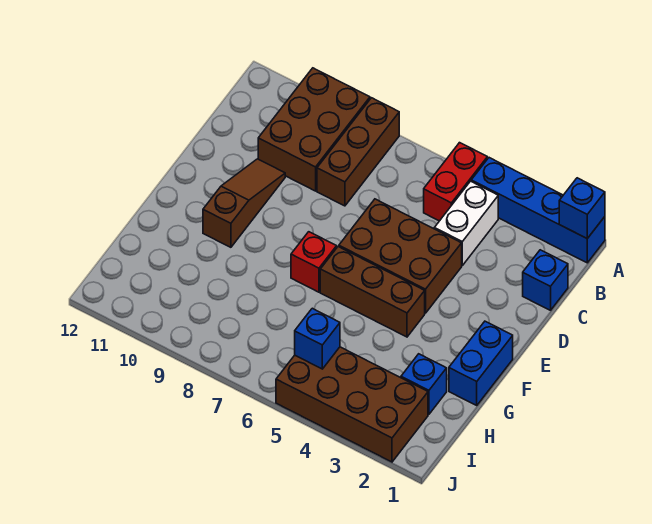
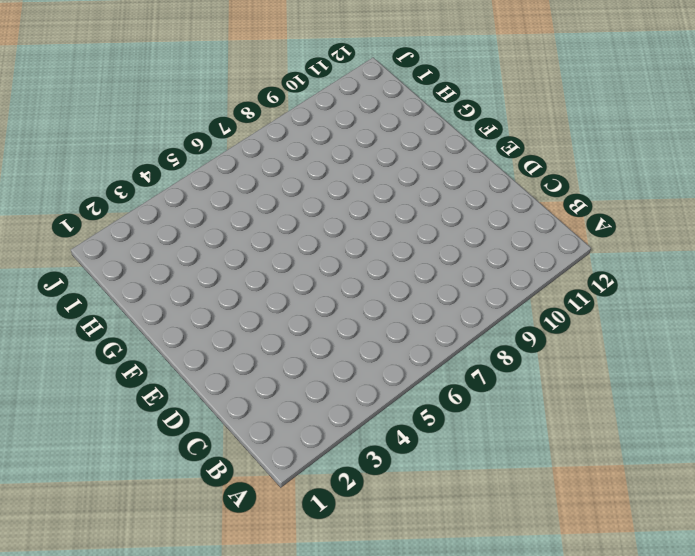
none -> blue 1x4 brick [471,158,605,263]
none -> red 1x2 brick [424,143,487,221]
none -> brown 1x3 brick [317,98,399,206]

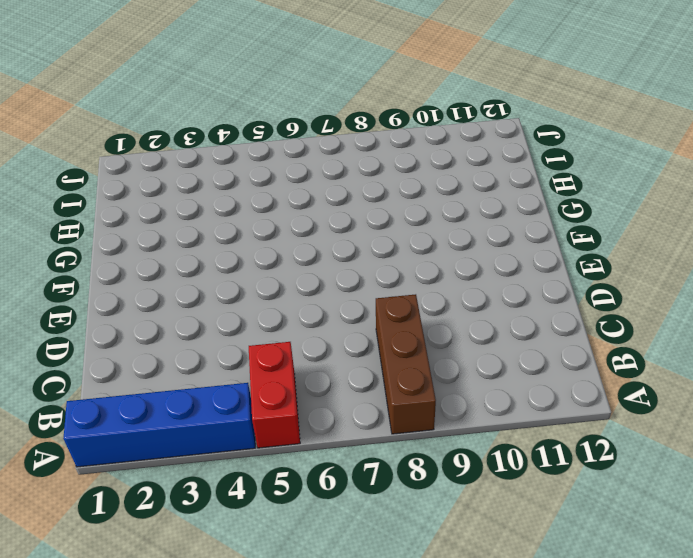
none -> brown 2x3 brick [258,68,370,191]
none -> white 1x2 brick [434,181,498,265]
none -> blue 1x1 brick [523,250,568,310]

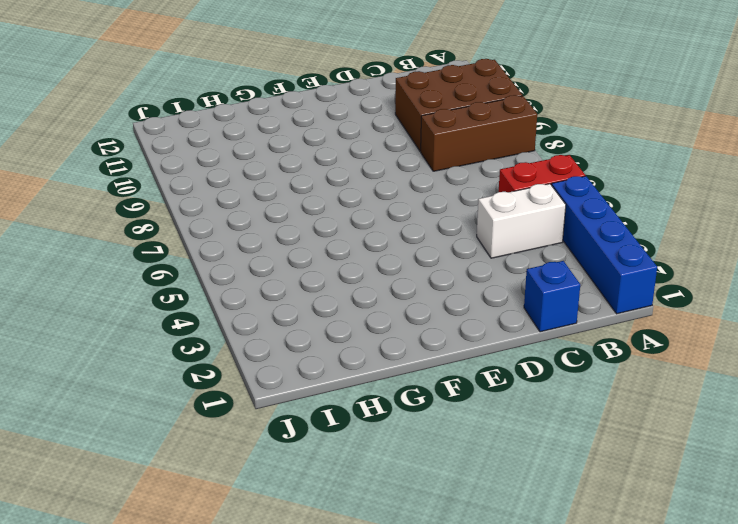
none -> brown 2x3 brick [339,199,462,313]
none -> brown 1x3 slope [203,159,285,247]
none -> blue 1x2 brick [449,321,513,405]

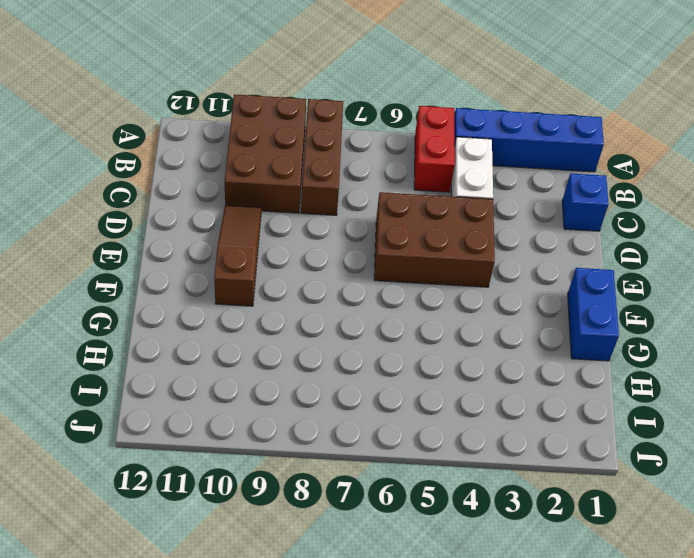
none -> brown 1x3 brick [320,247,425,337]
none -> red 1x1 brick [291,232,337,292]
none -> blue 1x1 brick [401,354,447,414]

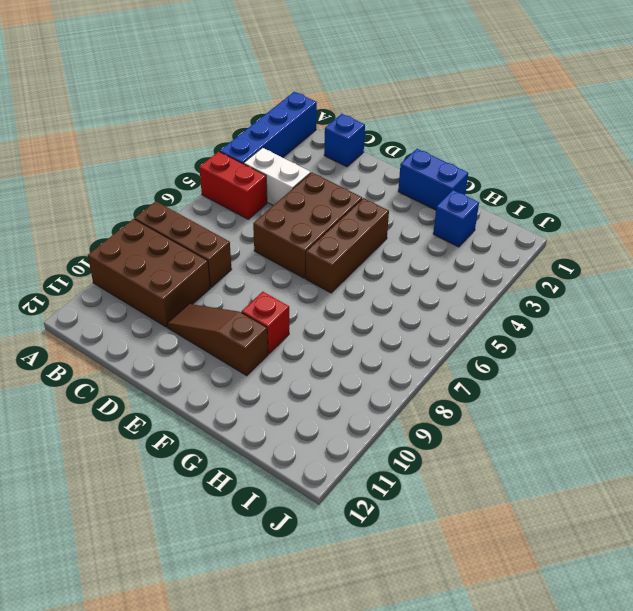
red 1x1 brick [242,292,289,354] -> red 1x1 brick moved to [291,232,337,292]
none -> brown 2x4 brick [276,347,428,462]
none -> blue 1x1 brick [559,178,605,238]
none -> blue 1x1 brick [295,308,340,369]

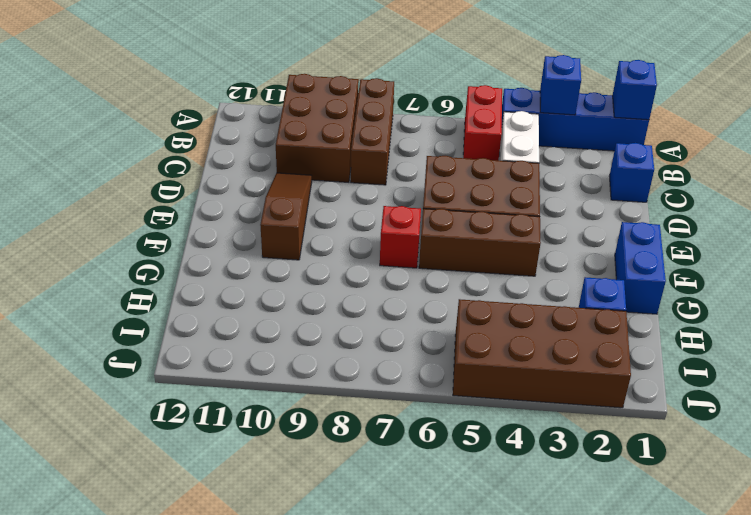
blue 1x1 brick [540,55,581,115] -> blue 1x1 brick moved to [295,308,340,369]

